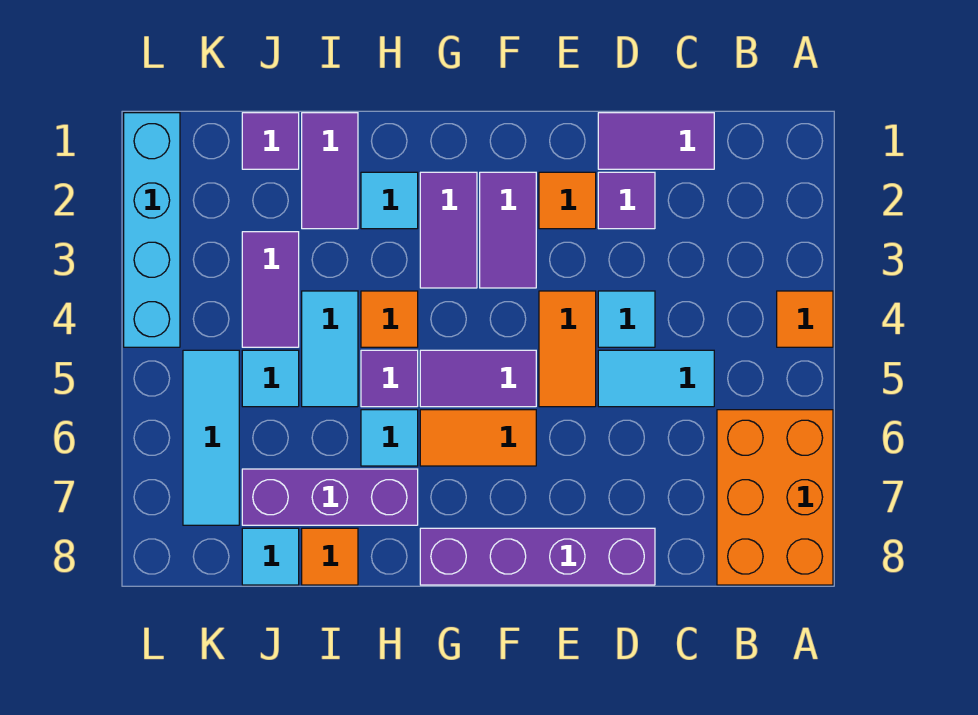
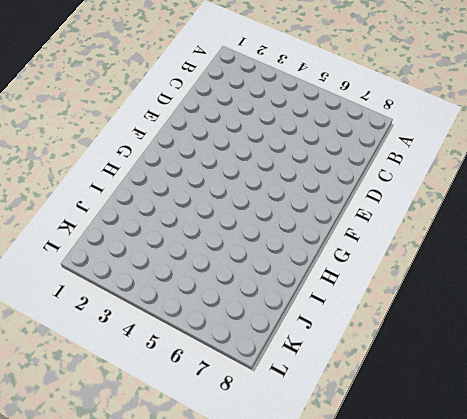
none -> orange 1x1 tile [777,291,833,347]
none -> orange 2x3 brick [717,410,833,585]
none -> purple 1x2 tile [598,113,714,169]

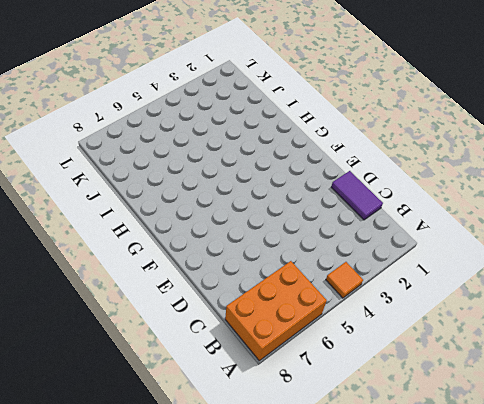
none -> cyan 1x2 tile [598,350,714,407]
none -> purple 1x1 tile [598,172,655,229]
none -> cyan 1x1 tile [598,291,655,347]

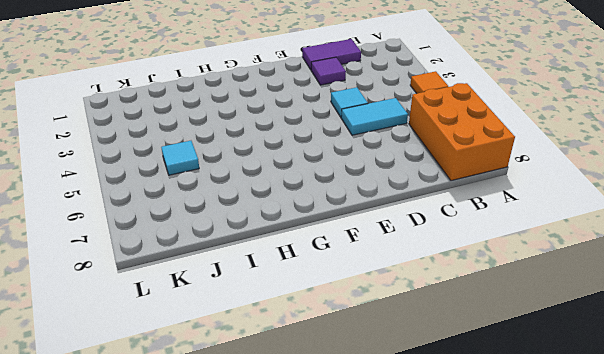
none -> purple 1x4 brick [420,528,655,585]
none -> orange 1x1 tile [539,172,596,229]
none -> orange 1x2 tile [539,291,596,407]

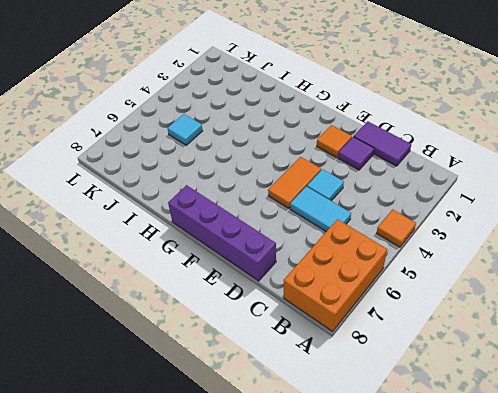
none -> purple 1x2 tile [480,172,536,288]
none -> purple 1x2 tile [420,350,536,407]
none -> orange 1x2 tile [420,410,536,466]

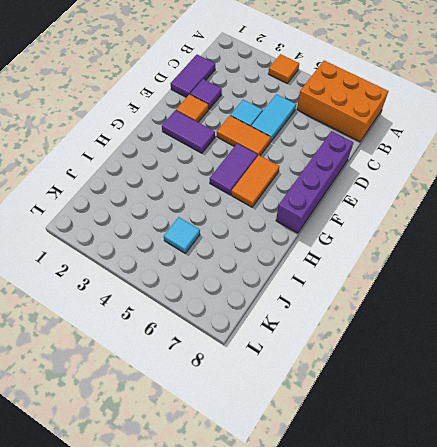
none -> purple 1x2 tile [420,172,477,288]
none -> cyan 1x1 tile [361,172,418,229]
none -> orange 1x1 tile [361,291,418,347]

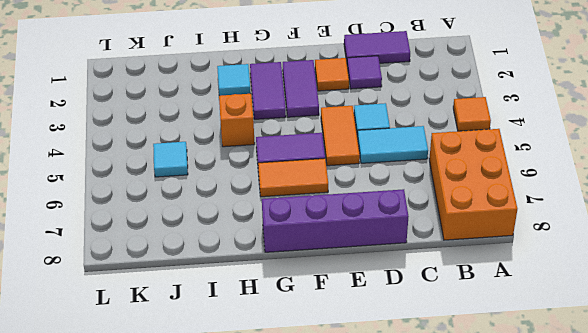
orange 1x1 brick [219,94,255,147] -> orange 1x1 tile [361,291,418,347]
none -> purple 1x1 tile [361,350,418,407]
none -> cyan 1x1 tile [361,410,418,466]
none -> purple 1x3 brick [242,469,418,525]

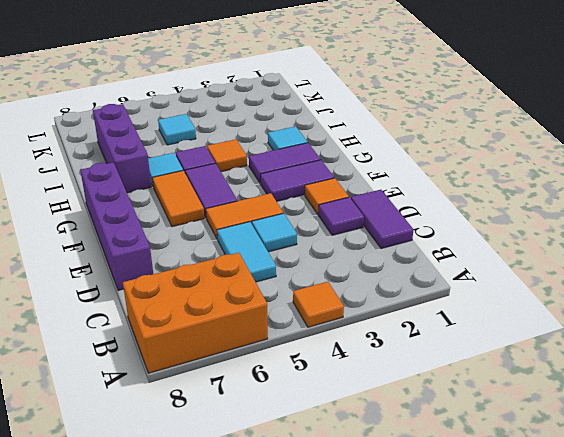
none -> purple 1x2 tile [302,113,358,229]
none -> cyan 1x2 tile [302,291,358,407]
none -> orange 1x1 tile [302,528,358,585]

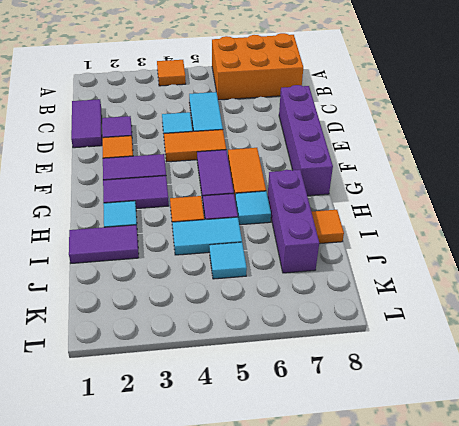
none -> purple 1x1 tile [242,113,299,169]
none -> purple 1x2 tile [242,232,299,347]
none -> cyan 1x1 tile [242,528,299,585]

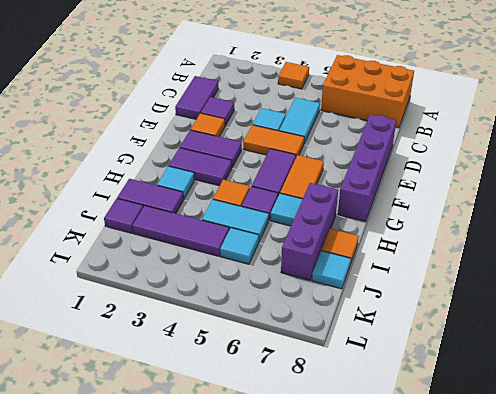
purple 1x3 tile [132,206,229,256] -> purple 1x2 tile [242,232,299,347]
none -> cyan 1x3 tile [183,350,239,525]
none -> cyan 1x4 brick [124,113,180,347]

